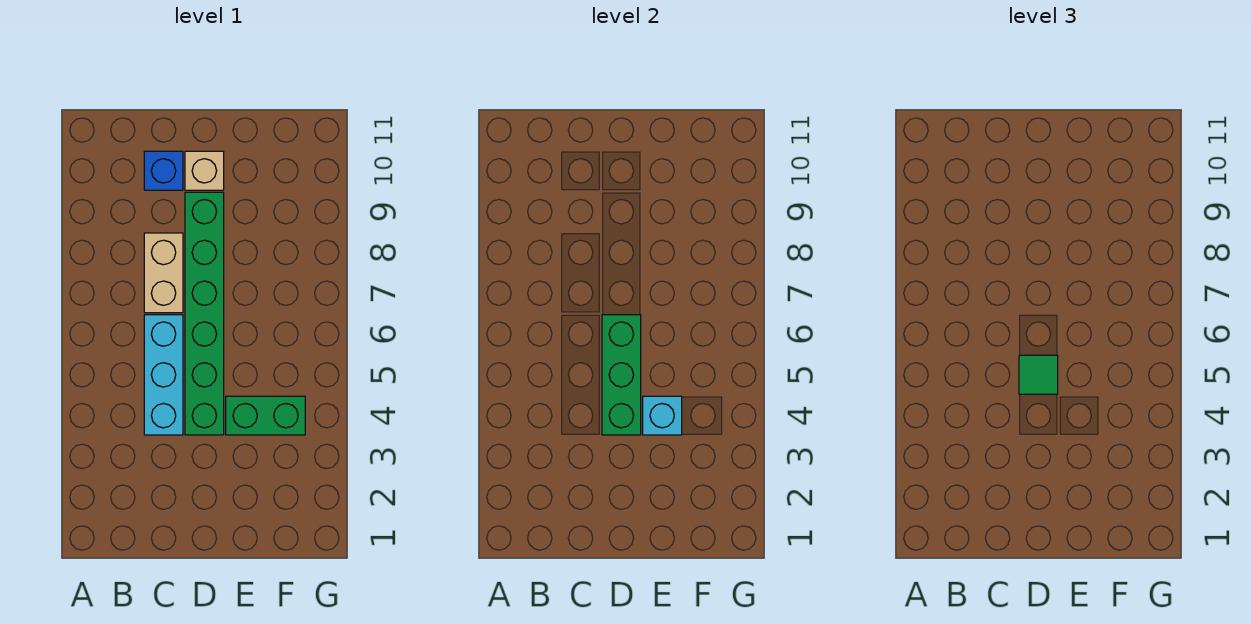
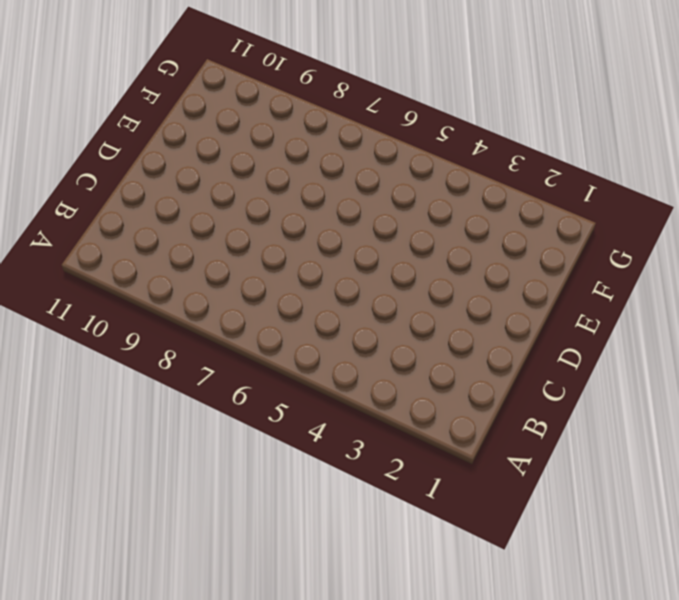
none -> cyan 1x3 brick [144,315,183,435]
none -> tan 1x2 brick [144,233,183,313]

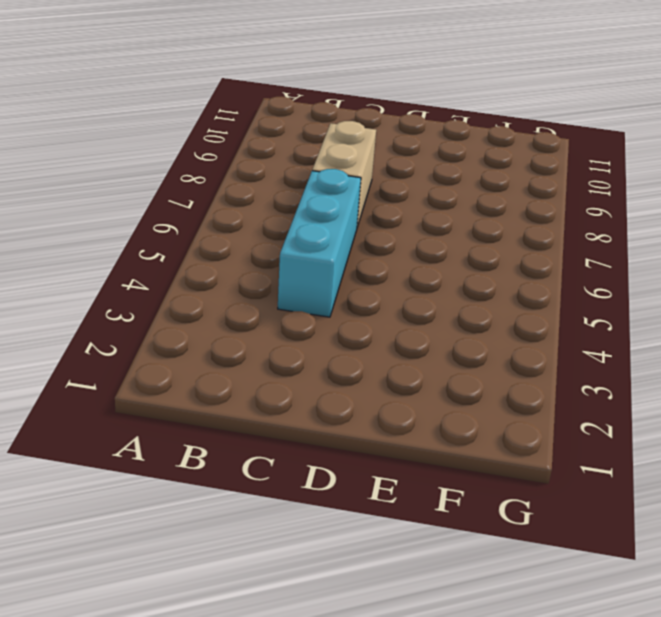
none -> blue 1x1 brick [144,151,183,190]
none -> green 1x6 brick [185,192,224,435]

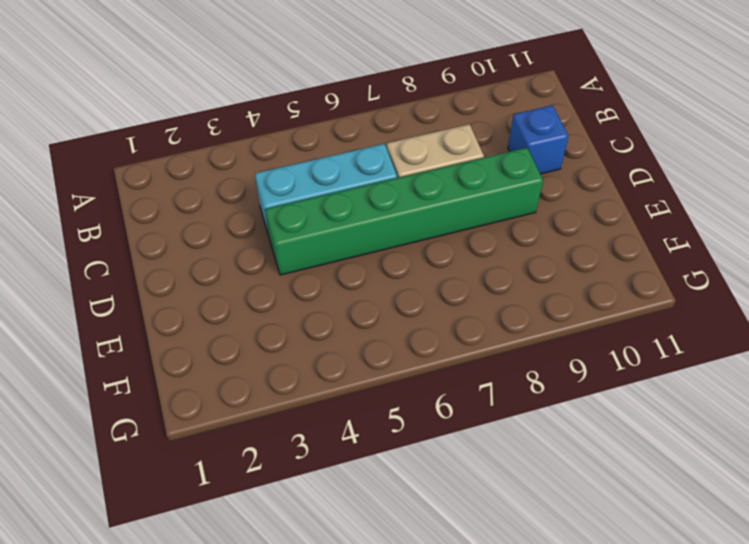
none -> tan 1x1 brick [185,151,224,190]
none -> green 1x2 brick [226,396,305,435]

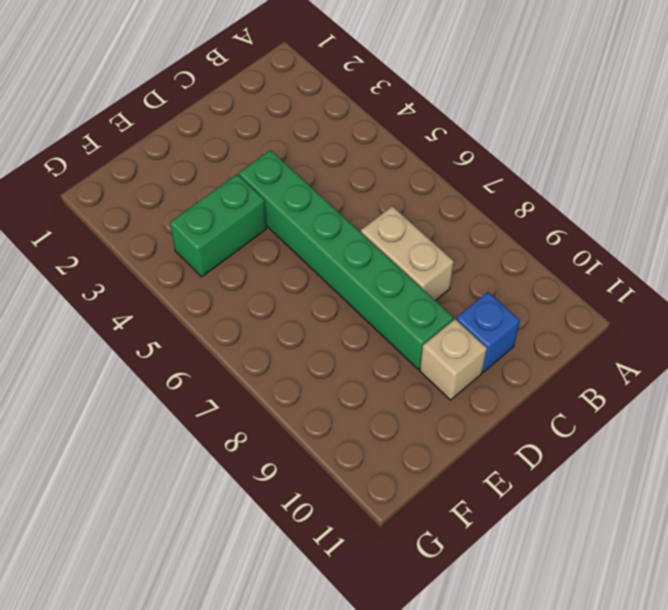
none -> cyan 1x3 brick [144,315,183,435]
none -> green 1x3 brick [602,315,641,435]

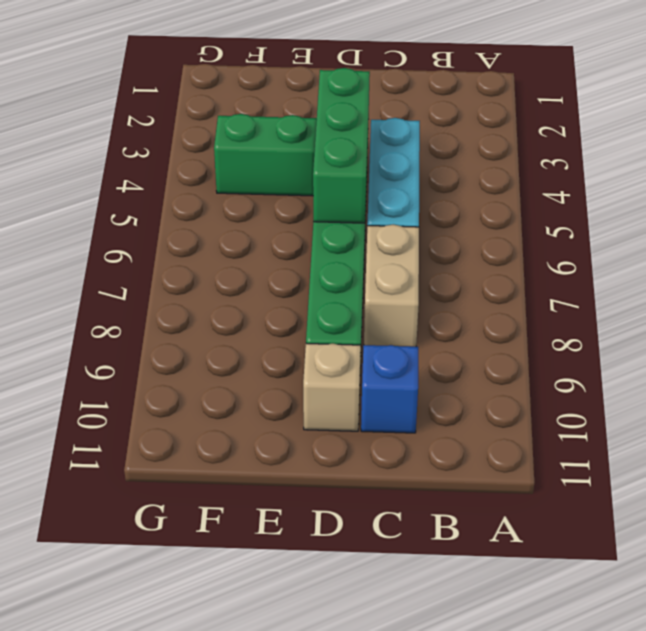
none -> cyan 1x1 brick [643,396,682,435]
none -> green 1x1 tile [1019,355,1058,394]

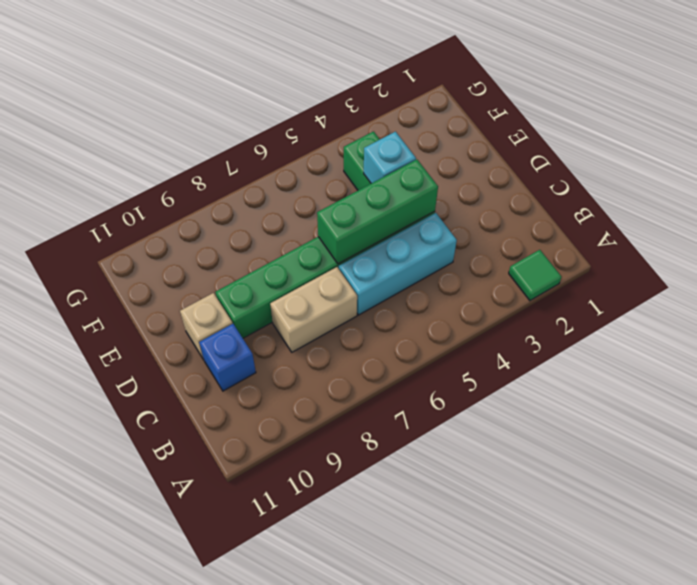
green 1x1 tile [509,250,562,300] -> green 1x1 tile moved to [1019,355,1058,394]

